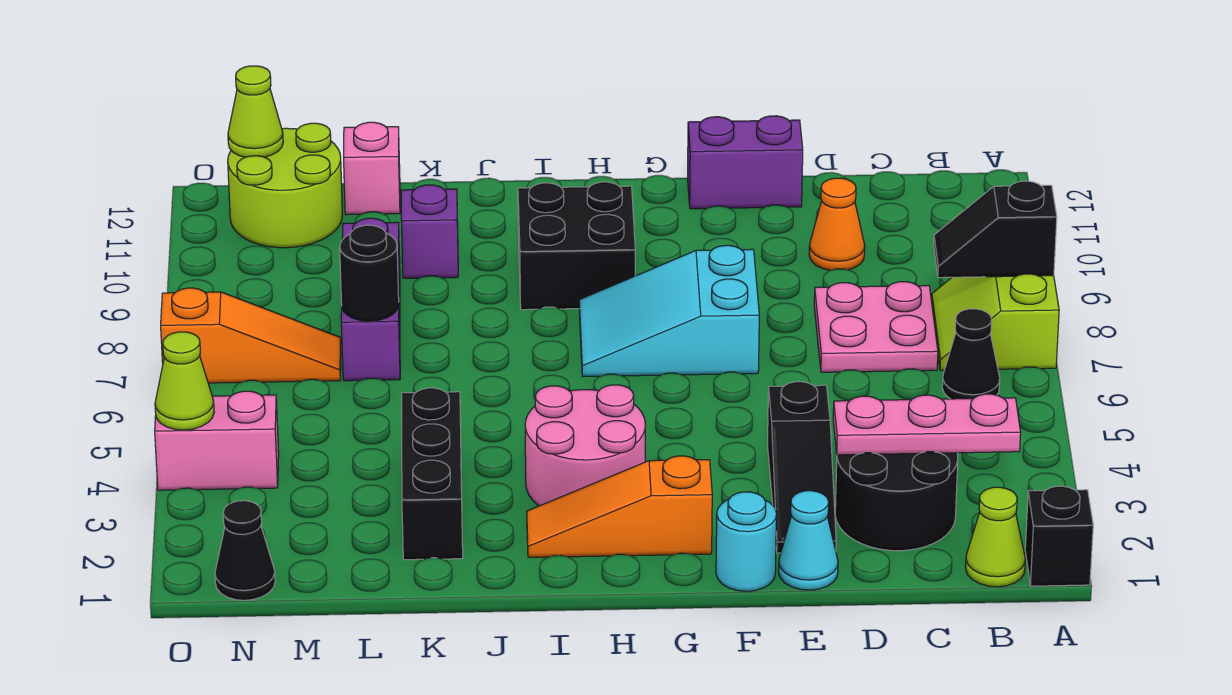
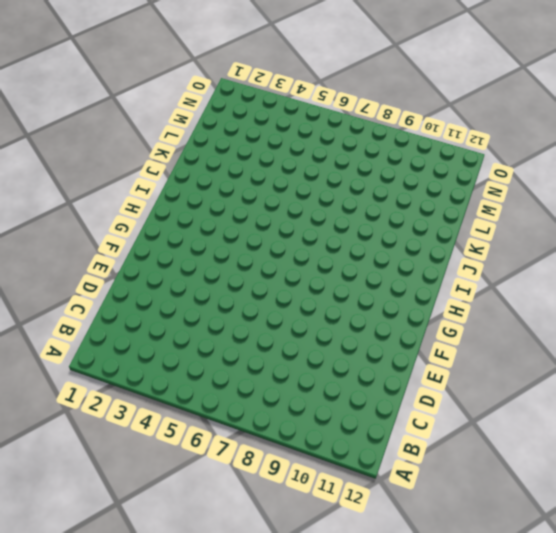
none -> black 1x1 brick [1025,486,1093,586]
none -> lime 2x2 slope [932,274,1059,370]
none -> lime 1x1 cone [966,487,1025,587]

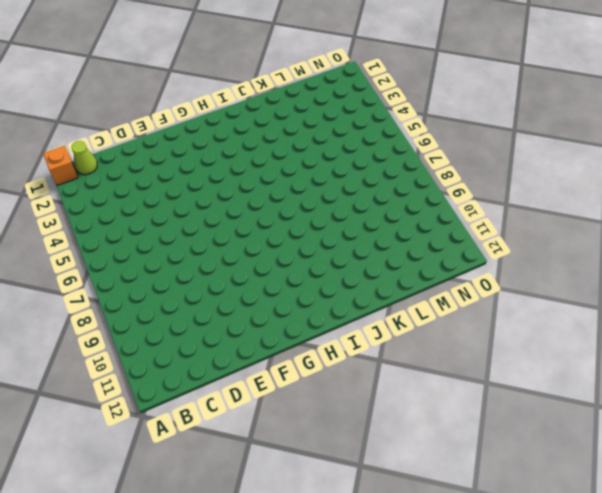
orange 1x1 brick [43,146,78,185] -> black 1x1 brick [1025,486,1093,586]
none -> lime 2x2 slope [932,274,1059,370]
none -> black 1x1 cone [942,309,1000,399]
none -> black 2x2 round brick [835,452,958,551]

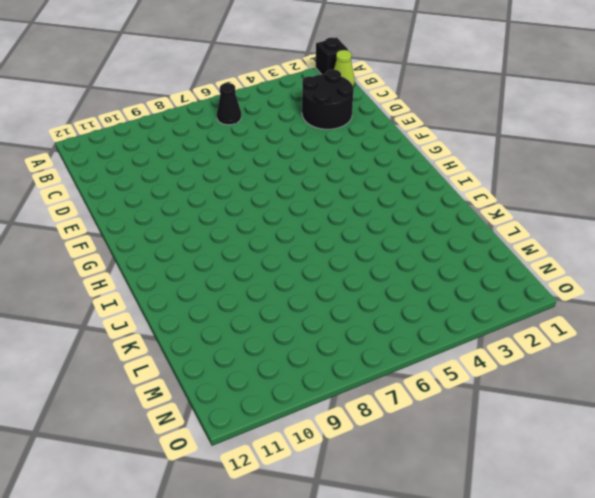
none -> lime 2x2 slope [932,274,1059,370]
none -> pink 2x2 plate [814,282,938,372]
none -> orange 1x1 cone [809,178,865,270]

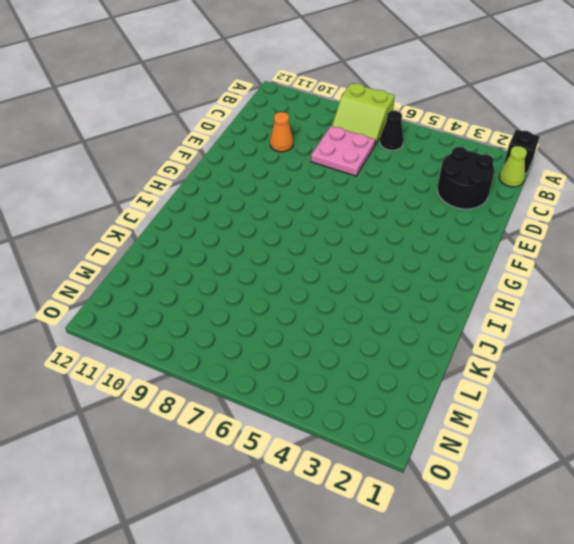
none -> cyan 1x1 cone [778,491,838,590]
none -> black 1x3 slope [768,382,836,553]
none -> purple 1x2 brick [688,116,803,209]

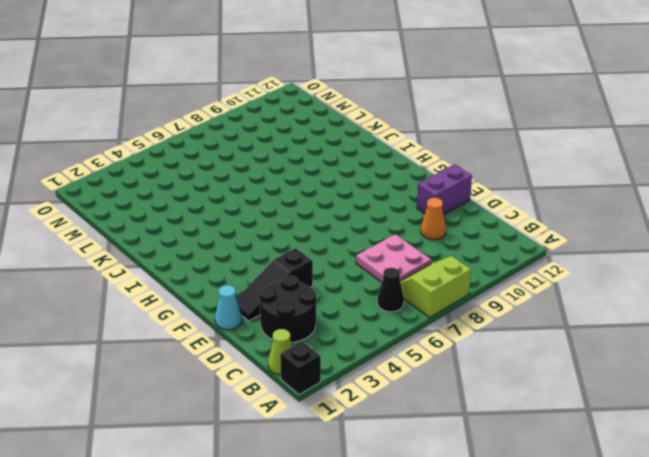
purple 1x2 brick [417,164,472,214] -> purple 1x2 brick turned to [688,116,803,209]
none -> cyan 1x1 round brick [716,492,777,591]
none -> cyan 2x3 slope [579,245,759,376]
none -> orange 1x3 slope [527,456,712,557]

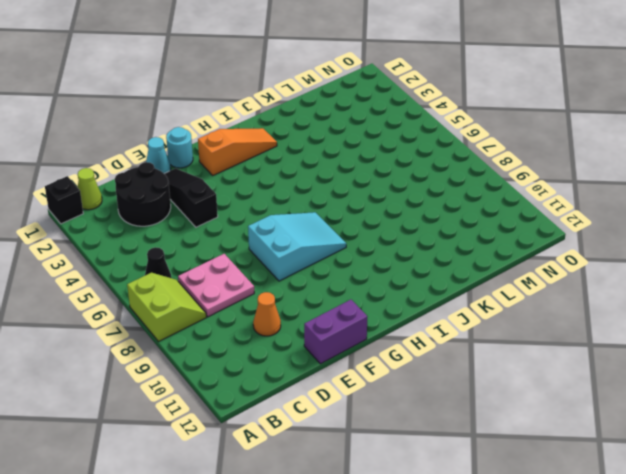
none -> pink 2x2 round brick [525,385,645,506]
none -> black 2x2 brick [518,182,635,310]
none -> black 1x3 brick [402,388,463,560]

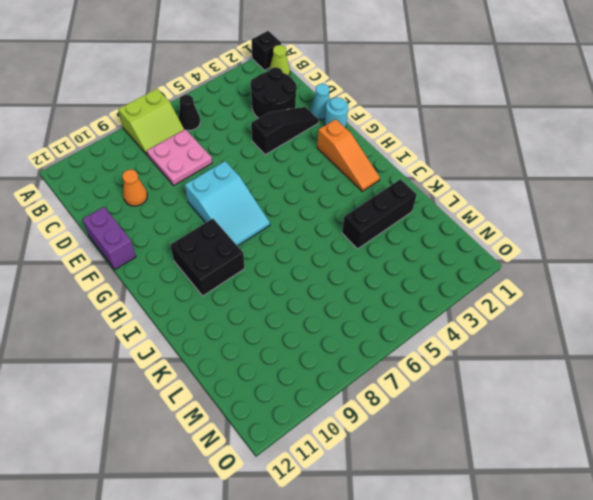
none -> pink 2x2 round brick [525,385,645,506]
none -> purple 1x1 brick [401,185,458,278]
none -> purple 1x3 brick [341,218,400,381]

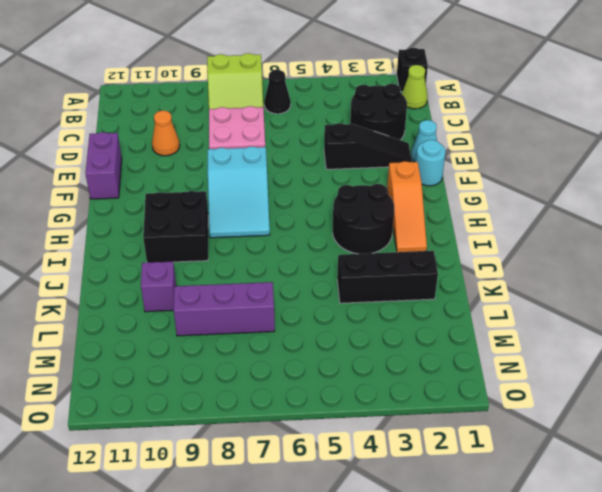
black 2x2 round brick [333,184,394,254] -> pink 2x2 round brick [525,385,645,506]
none -> pink 1x1 brick [344,122,400,215]
none -> orange 1x3 slope [161,288,341,383]
none -> lime 2x2 round brick [228,123,342,248]

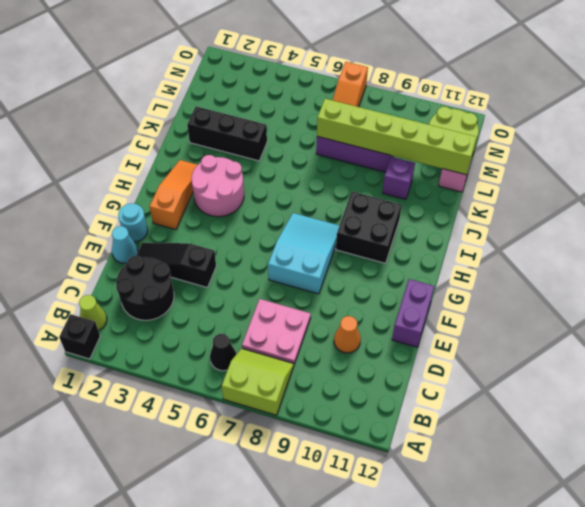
lime 1x6 brick [317,99,477,175] -> black 1x1 round brick [340,225,399,321]
none -> black 1x1 cone [215,501,275,600]
none -> pink 1x2 brick [155,391,279,490]
none -> black 1x2 slope [934,181,1057,278]

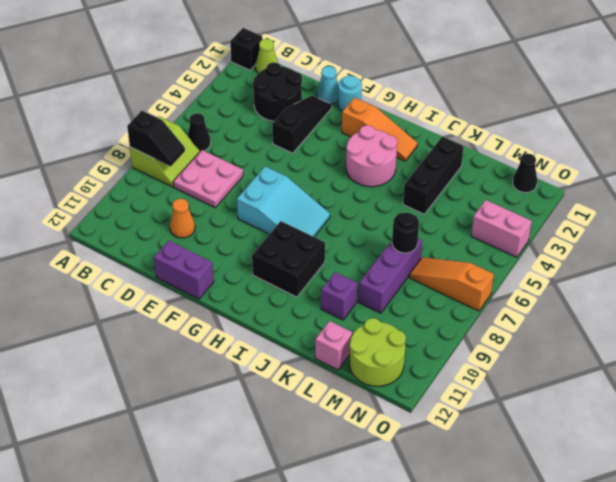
none -> pink 1x3 plate [833,394,1021,455]
none -> lime 1x1 cone [228,66,283,157]
none -> lime 1x1 cone [155,332,214,430]

